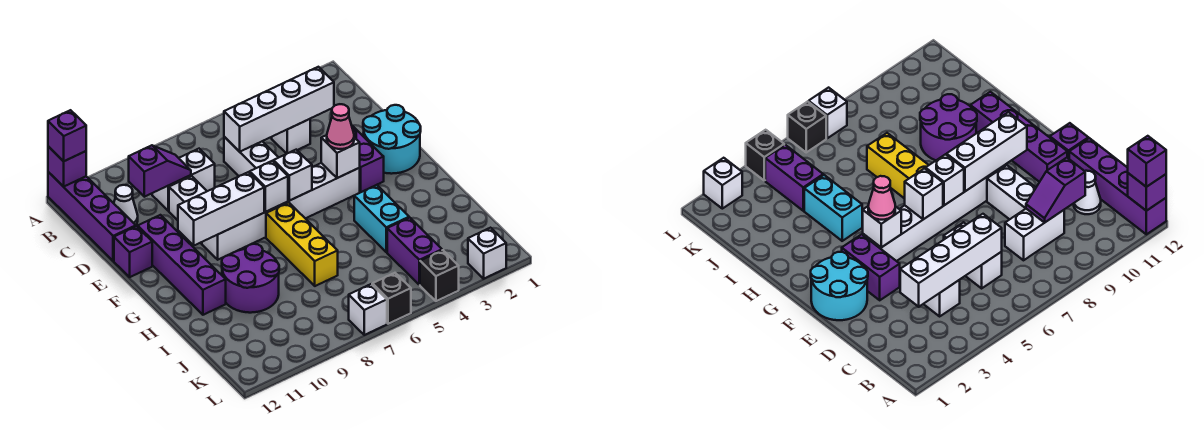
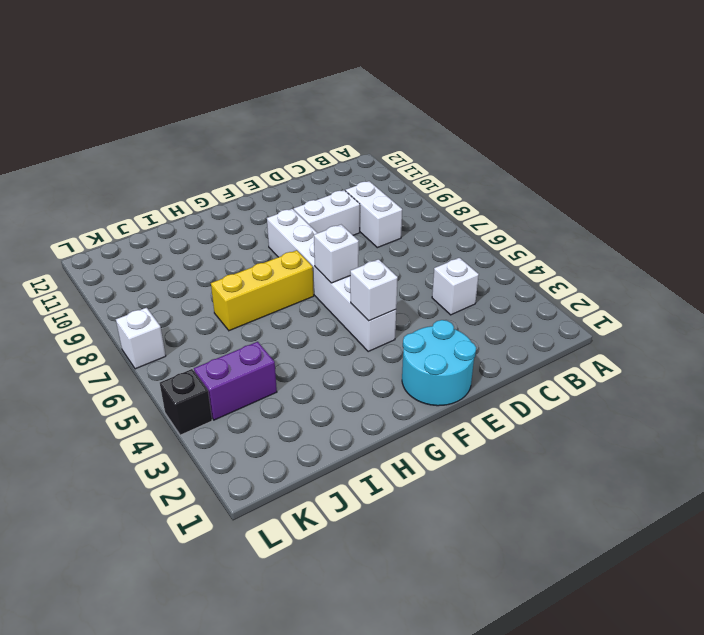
none -> purple 1x4 brick [48,172,136,261]
none -> white 1x2 brick [224,137,279,176]
none -> white 1x1 cone [114,185,138,225]

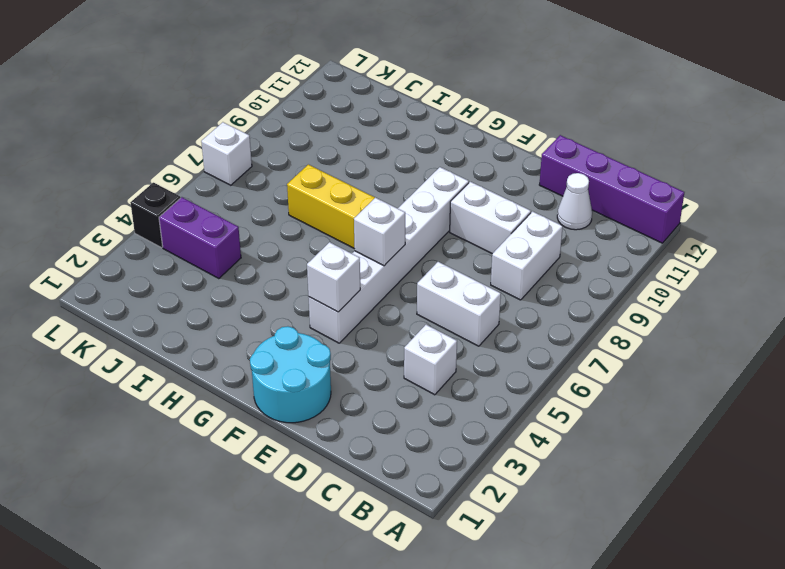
none -> purple 1x2 brick [352,126,384,192]
none -> purple 1x4 brick [138,215,226,315]
none -> purple 1x1 brick [114,226,152,277]

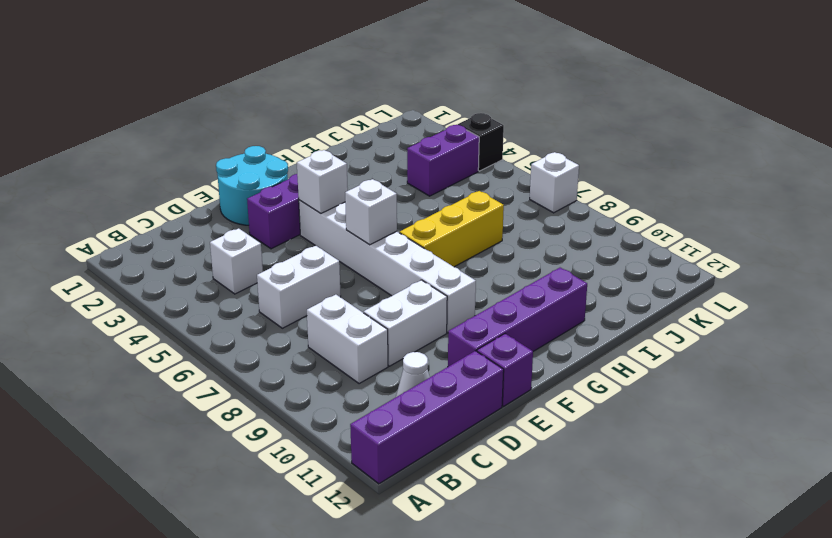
none -> cyan 1x2 brick [354,185,409,252]
none -> purple 2x2 round brick [222,244,279,313]
none -> white 1x1 brick [468,228,506,279]

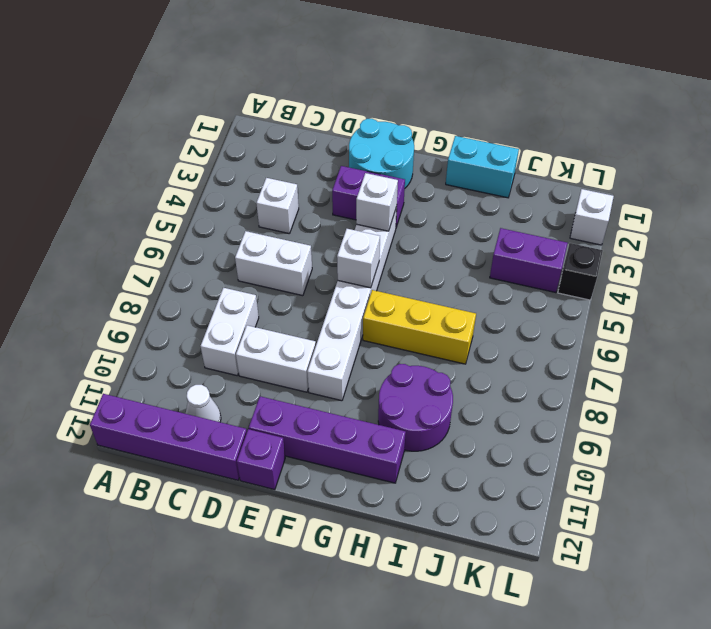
cyan 1x2 brick [446,136,519,198] -> cyan 1x2 brick moved to [354,185,409,252]
none -> black 1x1 brick [372,273,411,324]
none -> white 1x1 brick [349,284,387,335]
none -> purple 1x1 brick [48,146,86,187]

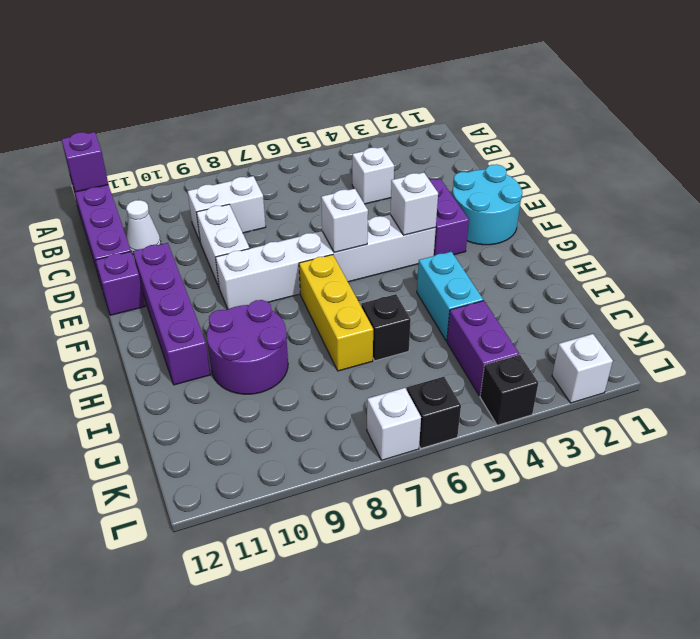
black 1x1 brick [361,294,411,361] -> none
none -> white 1x2 brick [224,137,279,176]
none -> white 1x4 brick [224,67,334,152]
none -> purple 1x2 slope [129,145,191,197]

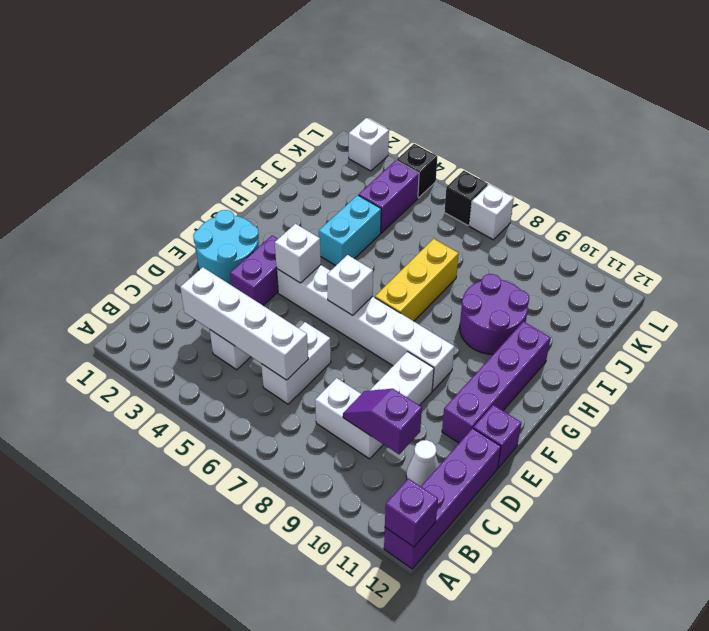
none -> white 1x1 brick [250,161,288,212]
none -> white 1x3 brick [178,172,264,245]
none -> purple 1x1 brick [48,110,86,161]

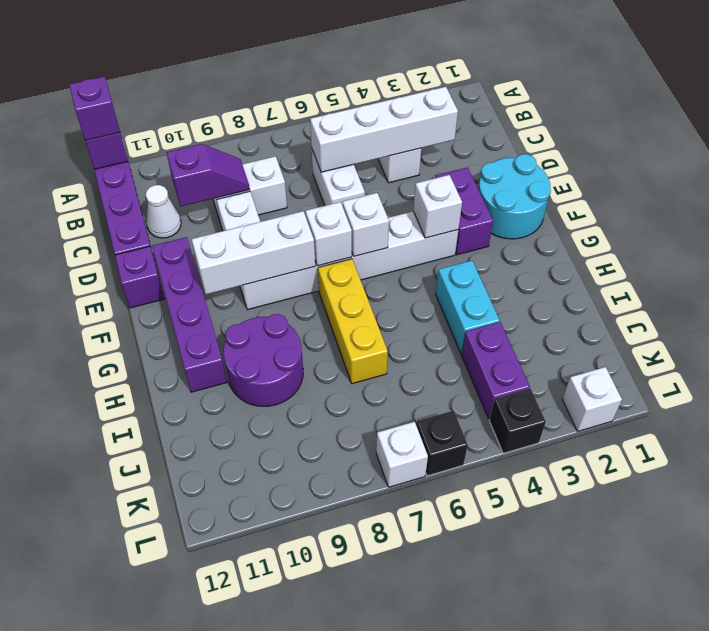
none -> pink 1x1 cone [327,104,354,149]

